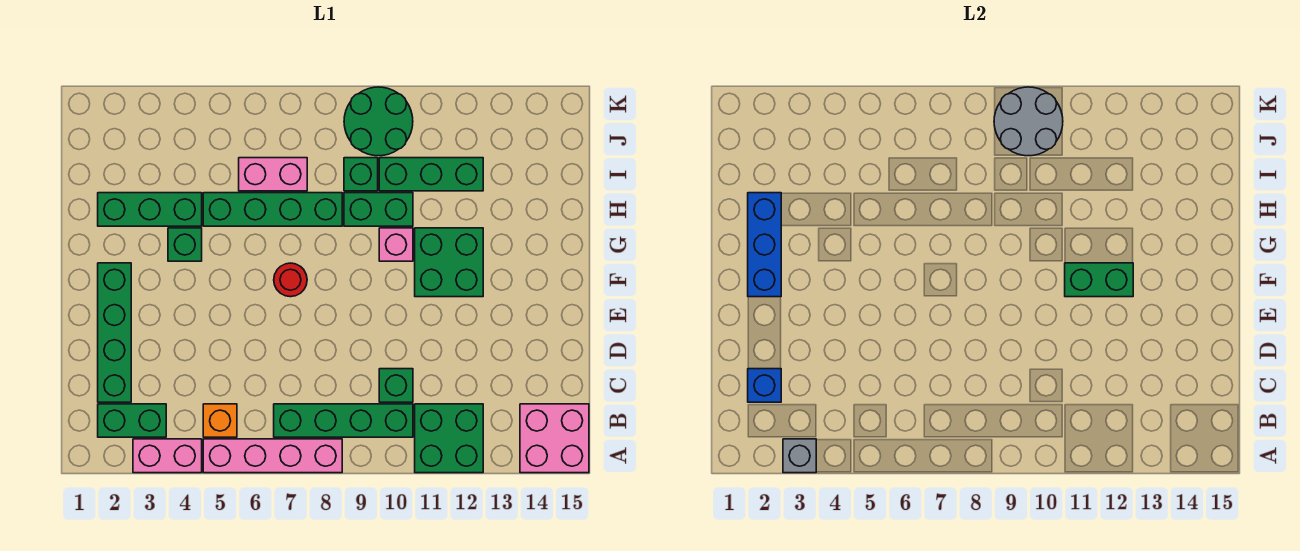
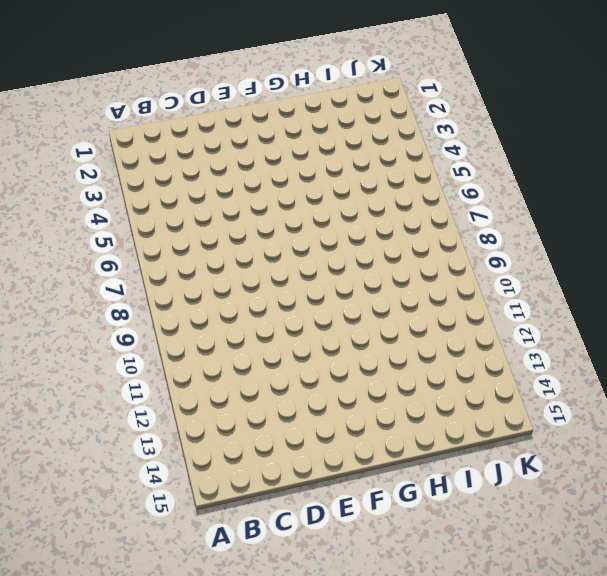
none -> pink 1x2 brick [133,439,202,473]
none -> pink 1x4 brick [203,439,342,473]
none -> green 2x2 brick [415,404,483,473]

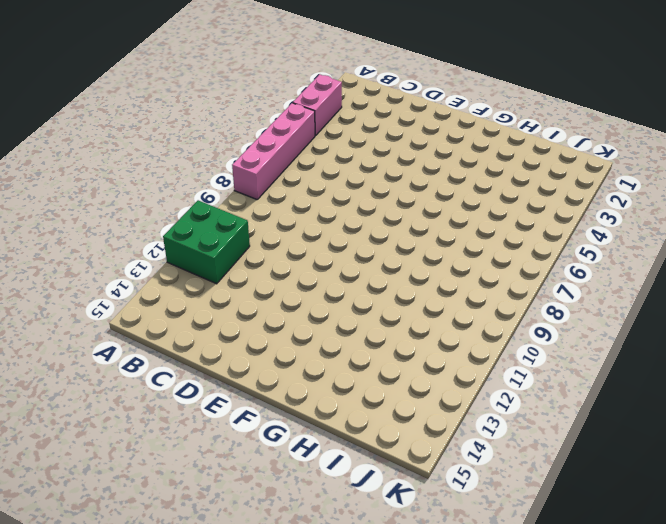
none -> pink 2x2 brick [520,404,589,473]
none -> green 1x2 brick [98,404,166,437]
none -> orange 1x1 brick [203,404,237,437]

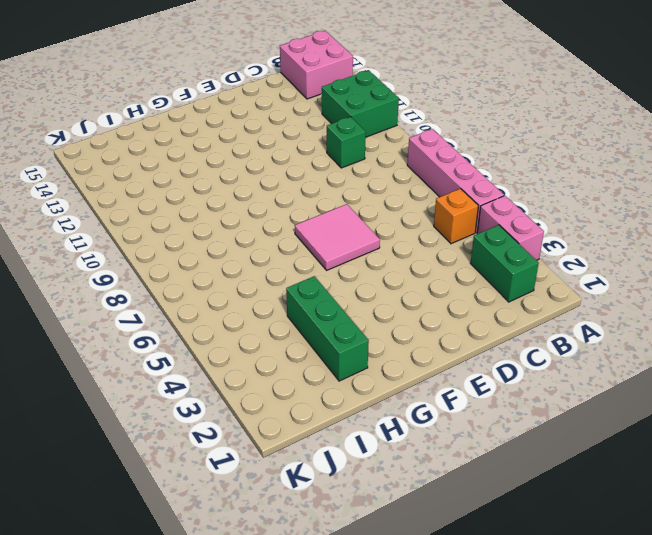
pink 2x2 tile [295,204,380,270] -> red 1x1 round brick [274,263,307,297]
none -> green 1x4 brick [274,404,413,437]
none -> green 1x4 brick [98,263,131,402]
none -> green 2x2 brick [415,228,483,297]

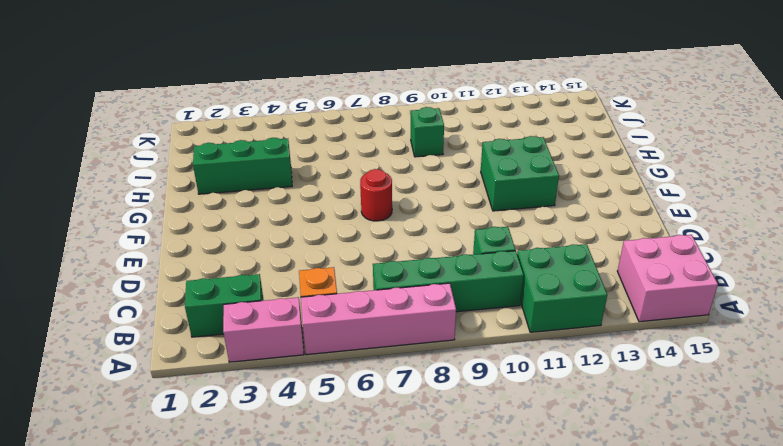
none -> green 1x4 brick [98,263,131,402]
none -> green 1x1 brick [168,228,202,261]
none -> pink 1x1 brick [379,228,413,261]

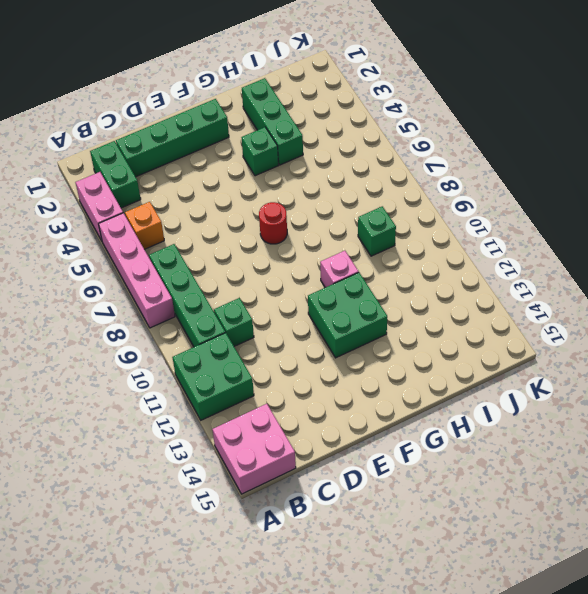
none -> green 1x4 brick [203,193,342,226]
none -> green 1x2 brick [344,193,413,226]
none -> pink 1x2 brick [239,158,307,191]

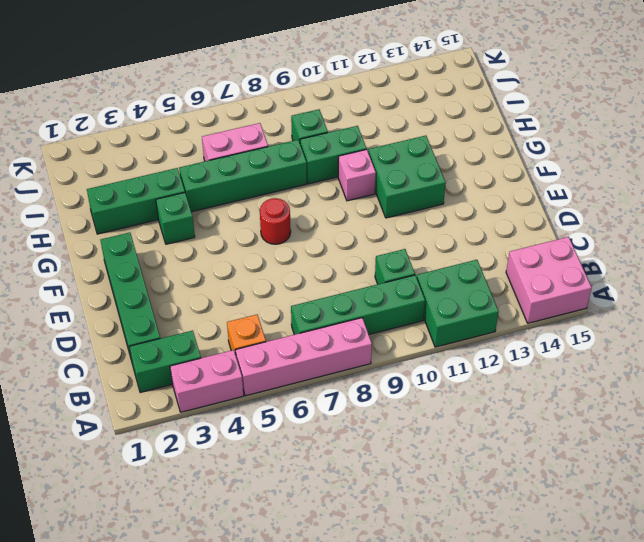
none -> green 1x3 brick [379,158,483,191]
none -> green 2x2 round brick [344,87,413,156]
none -> grey 1x1 brick [783,439,816,473]

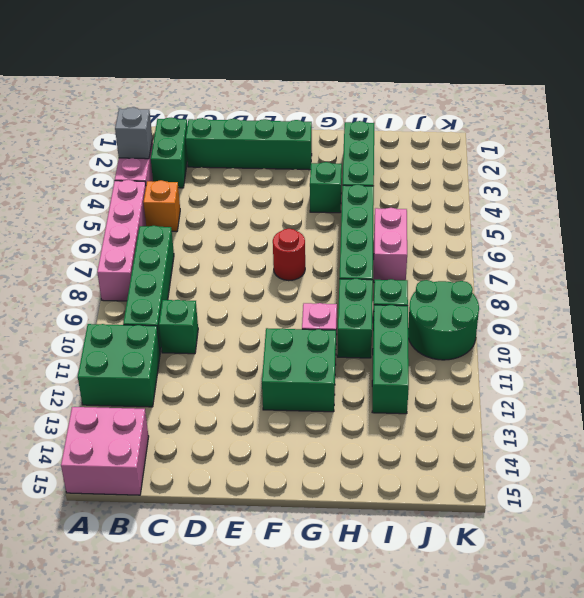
none -> blue 1x1 brick [748,369,781,402]
none -> blue 1x3 brick [748,193,781,297]
none -> green 1x2 brick [1065,263,1133,297]

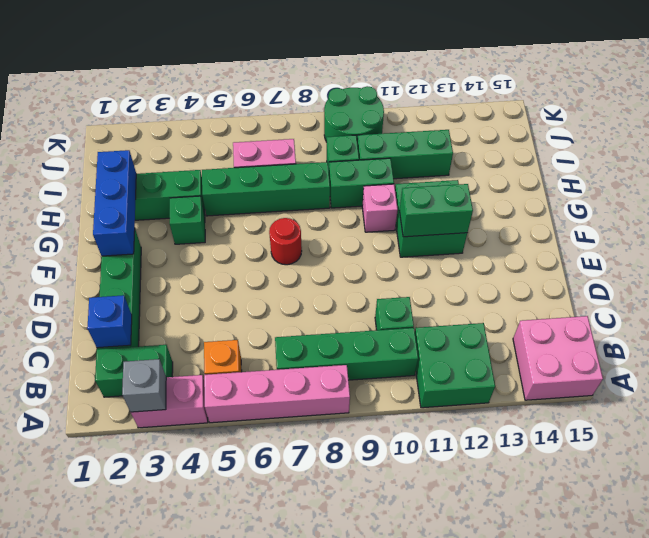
none -> grey 2x2 round brick [994,87,1063,156]

